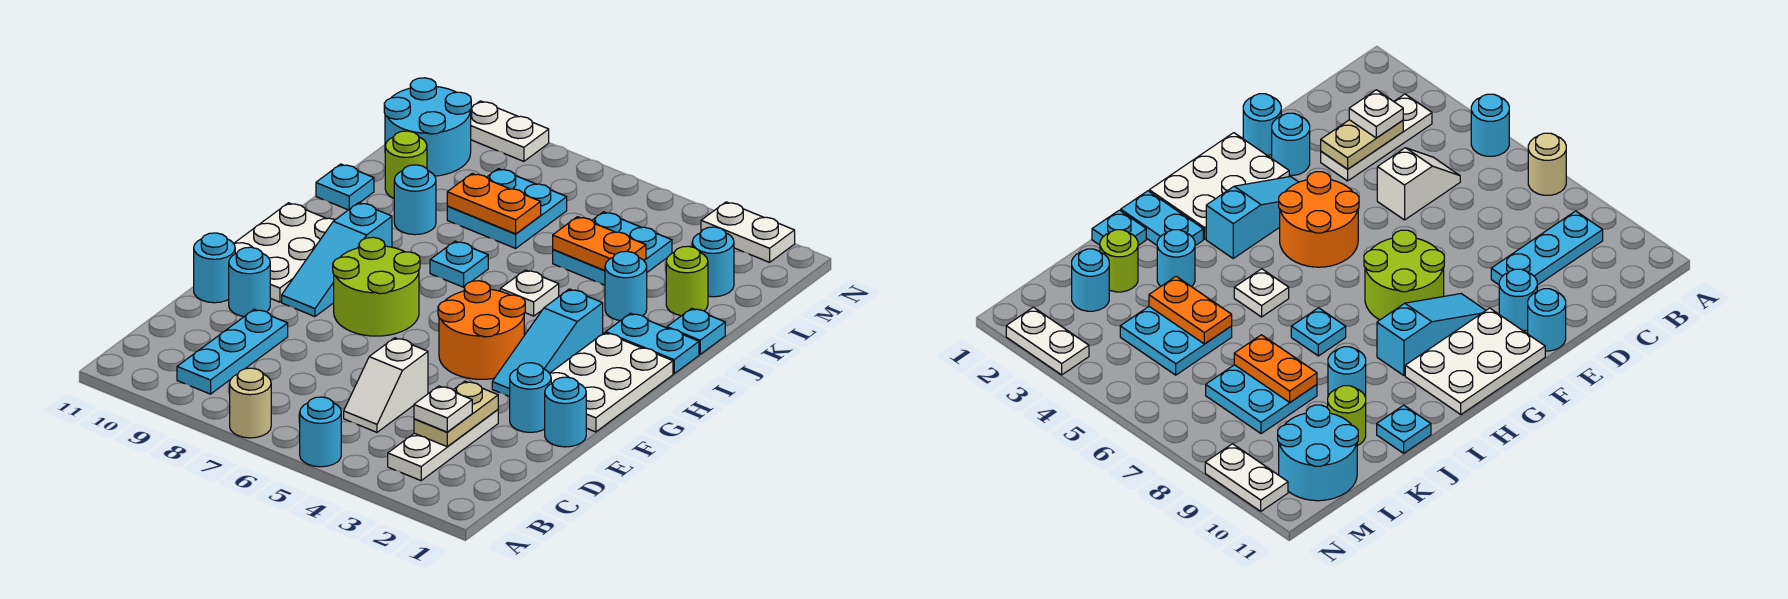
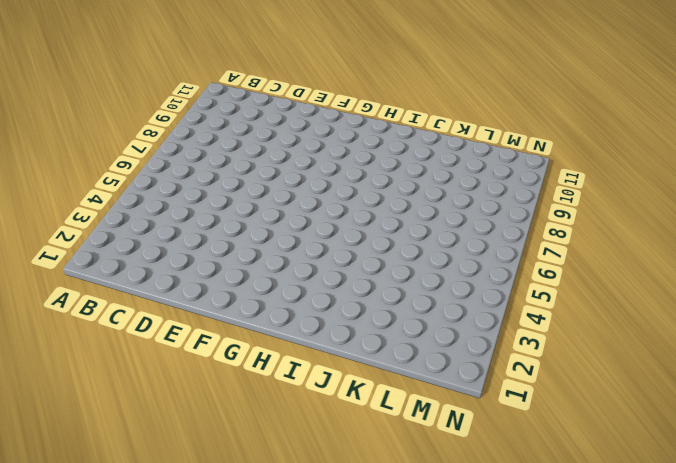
none -> cyan 1x1 round brick [300,397,341,467]
none -> tan 1x1 round brick [230,368,271,438]
none -> white 1x3 plate [388,410,498,481]
none -> cyan 1x3 plate [177,309,288,394]

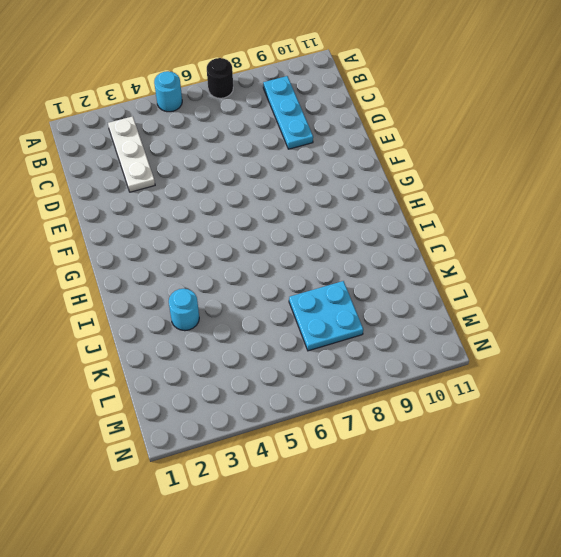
black 1x1 round brick [207,58,233,98] -> tan 1x1 round brick [230,368,271,438]
none -> white 1x2 slope [344,338,428,432]
none -> cyan 1x1 round brick [545,377,586,447]
none -> cyan 1x1 round brick [510,363,551,432]
none -> cyan 1x1 round brick [229,247,270,317]

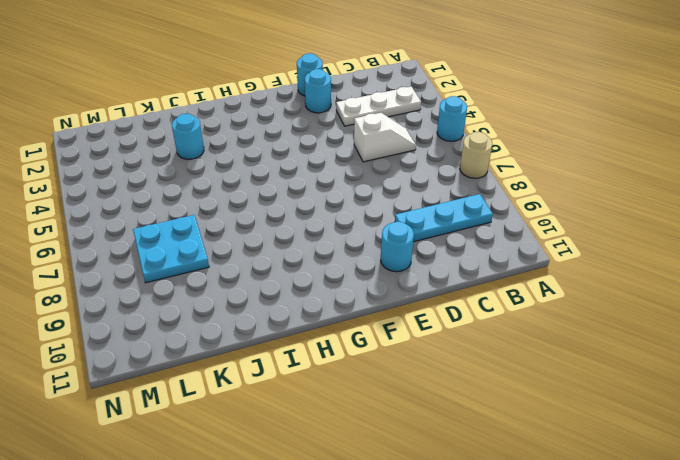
none -> cyan 1x1 round brick [194,233,235,303]
none -> white 2x3 plate [550,333,673,432]
none -> cyan 1x3 slope [492,289,603,397]
none -> orange 2x2 round brick [438,281,525,379]

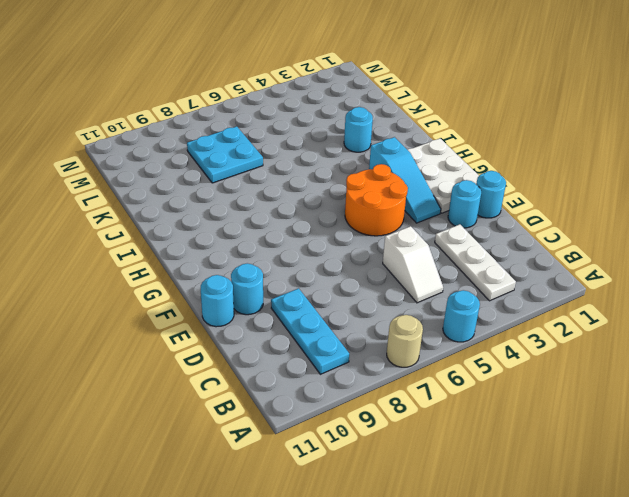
none -> lime 2x2 round brick [333,237,420,336]
none -> cyan 1x3 slope [282,203,392,317]
none -> white 2x3 plate [234,203,335,302]
none -> cyan 1x2 plate [606,313,699,374]

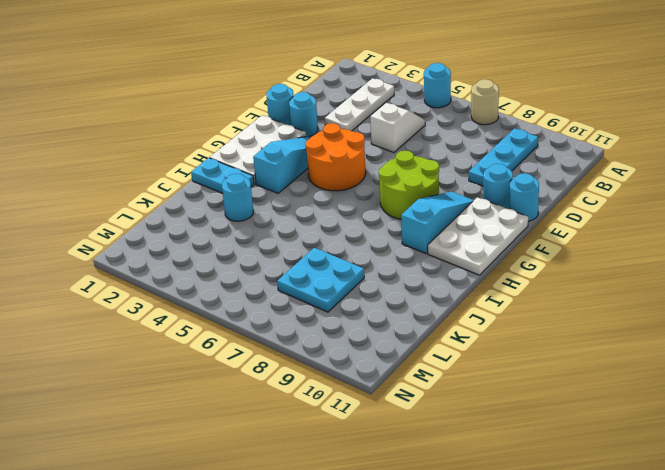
none -> white 1x1 plate [500,270,559,316]
none -> cyan 1x1 plate [430,241,488,287]
none -> cyan 1x1 plate [667,308,725,354]
none -> cyan 1x1 round brick [394,165,436,235]

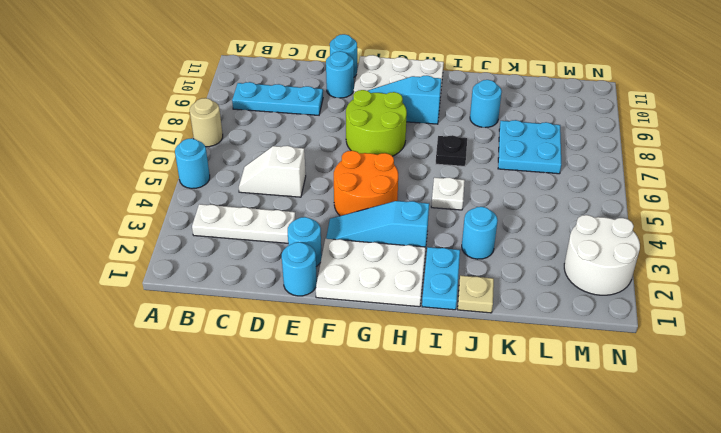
black 1x1 plate [436,135,467,166] -> cyan 1x1 plate [430,241,488,287]
tan 1x1 plate [458,276,494,313] -> cyan 1x1 plate [667,308,725,354]
white 2x2 round brick [564,215,640,295] -> white 1x2 plate [701,202,795,262]
none -> cyan 1x1 plate [316,164,374,210]
none -> lime 1x1 round brick [666,246,708,316]
none -> cyan 2x2 plate [553,212,672,285]
none -> lime 1x1 round brick [385,131,427,198]

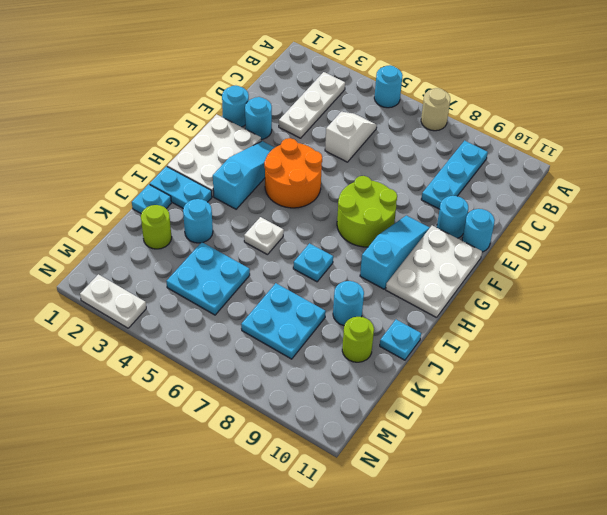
none -> cyan 1x1 round brick [692,227,734,297]
none -> cyan 2x2 round brick [384,78,471,176]
none -> white 1x2 plate [471,101,549,161]
none -> tan 1x2 plate [414,381,498,447]

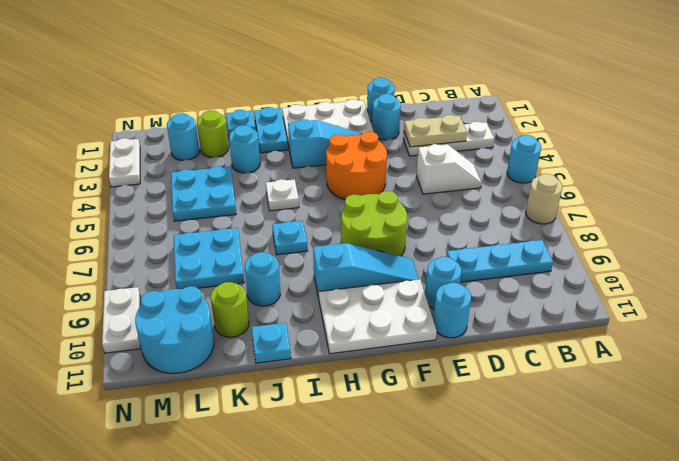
none -> orange 1x2 plate [553,217,646,270]
none -> orange 1x2 plate [447,173,541,234]
none -> white 1x1 plate [414,386,472,432]

